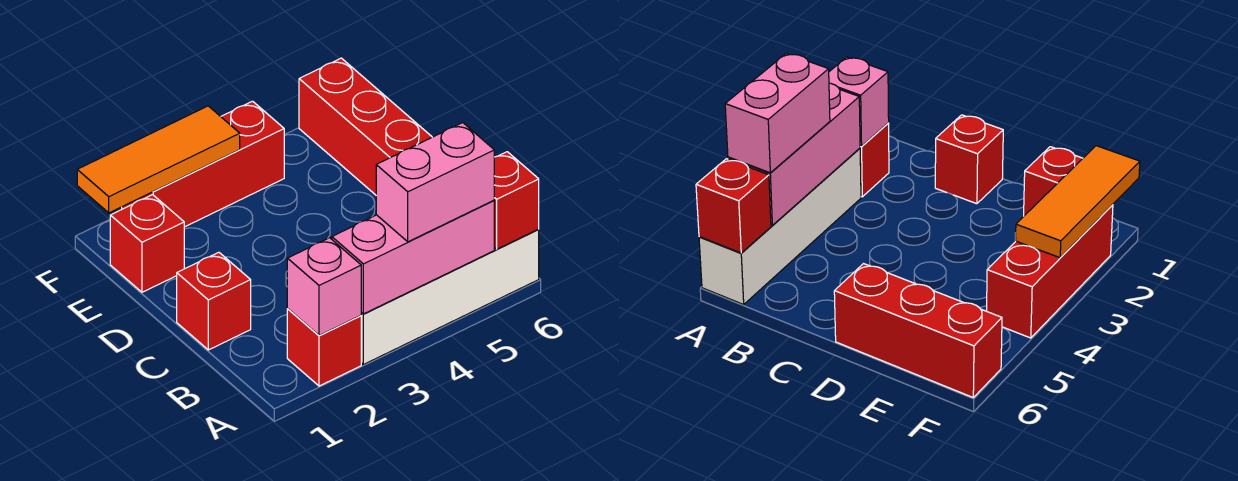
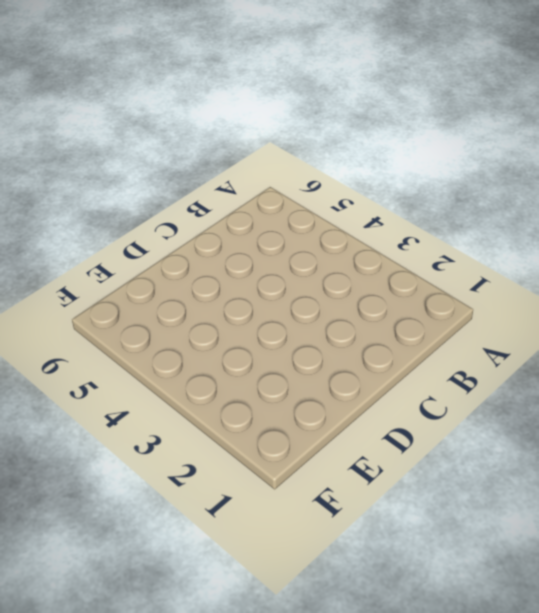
none -> red 1x1 brick [287,309,361,386]
none -> white 1x4 brick [361,229,539,365]

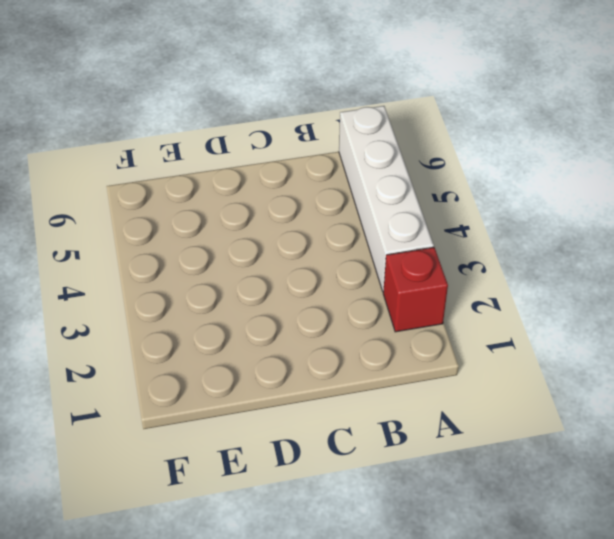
none -> red 1x1 brick [177,252,251,350]
none -> red 1x3 brick [299,58,432,195]

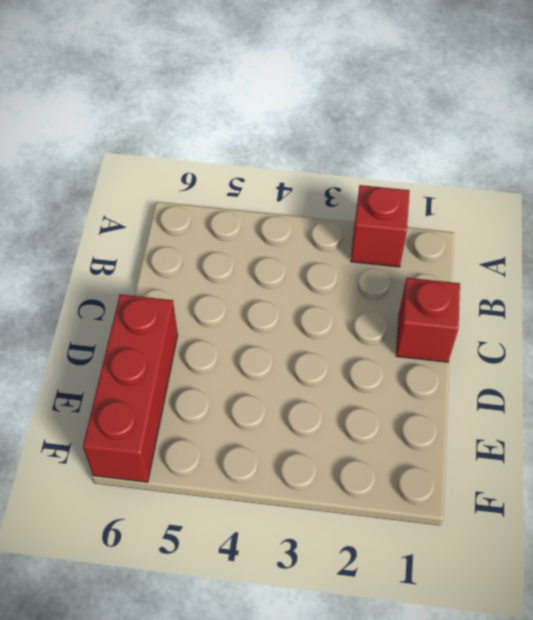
none -> white 1x4 brick [361,229,539,365]
none -> red 1x1 brick [110,195,184,292]

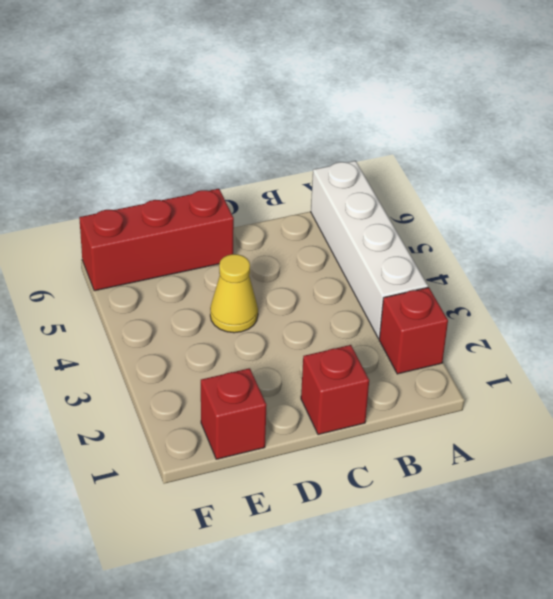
yellow 1x1 cone [210,254,258,333] -> none
none -> red 1x3 brick [122,101,284,227]
none -> pink 1x1 brick [287,238,361,335]

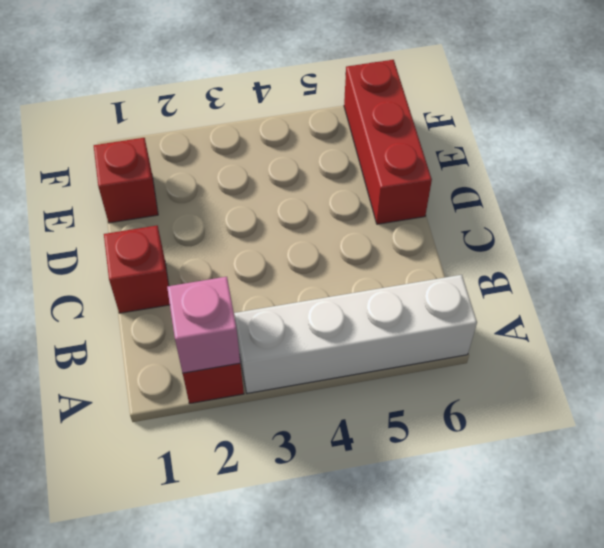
none -> red 1x3 brick [122,101,284,227]
none -> pink 1x3 brick [332,200,494,314]

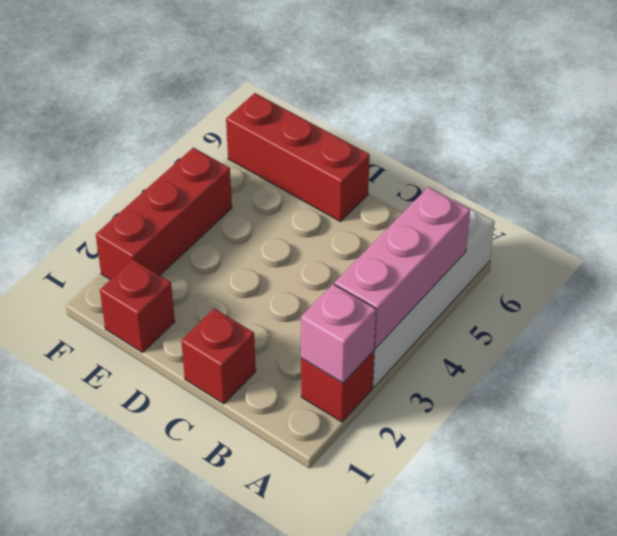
none -> red 1x1 brick [494,152,539,249]
none -> orange 1x3 tile [77,106,240,213]

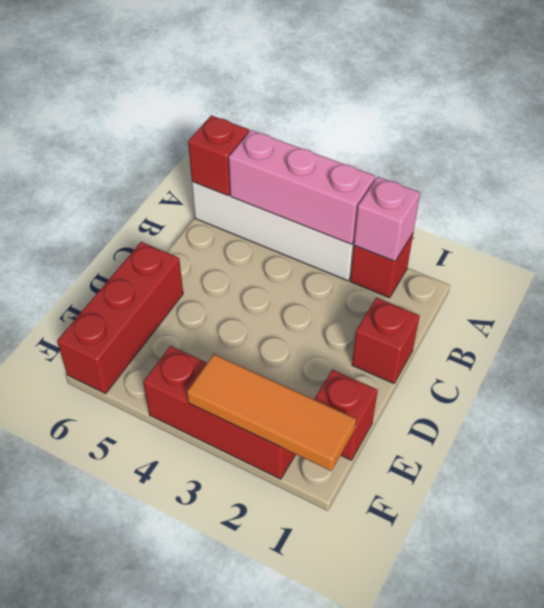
none -> pink 1x2 brick [376,123,494,242]

